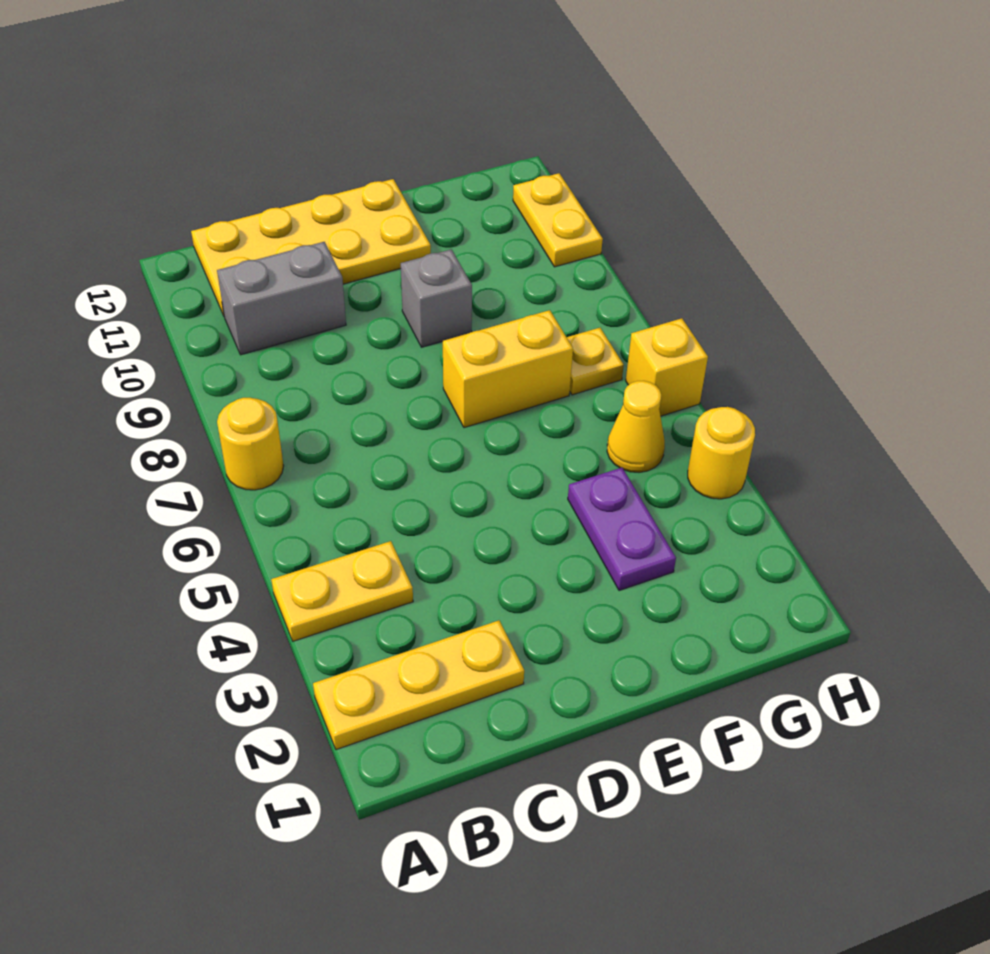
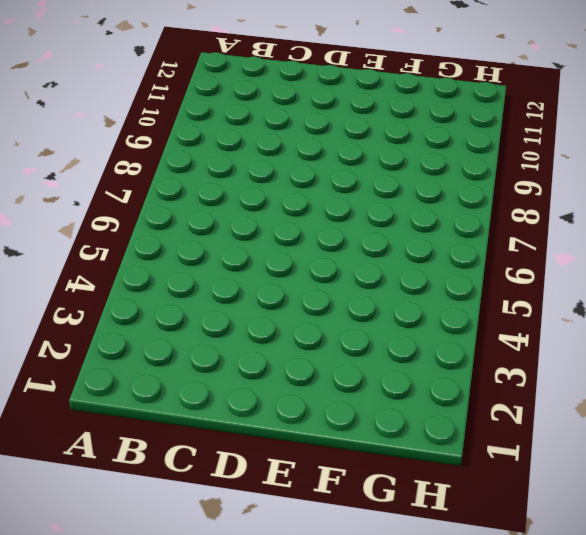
none -> yellow 1x3 plate [313,620,524,750]
none -> yellow 1x2 plate [271,541,413,641]
none -> yellow 1x1 round brick [217,398,284,490]

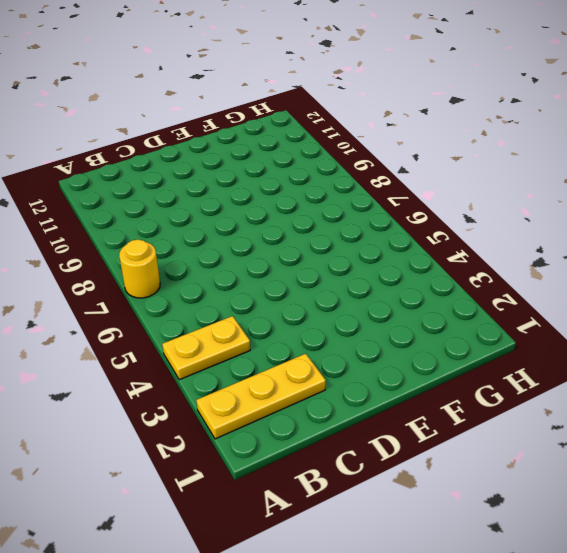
none -> grey 1x2 brick [217,242,346,355]
none -> yellow 2x4 plate [191,179,431,315]
none -> yellow 1x2 brick [443,310,573,428]

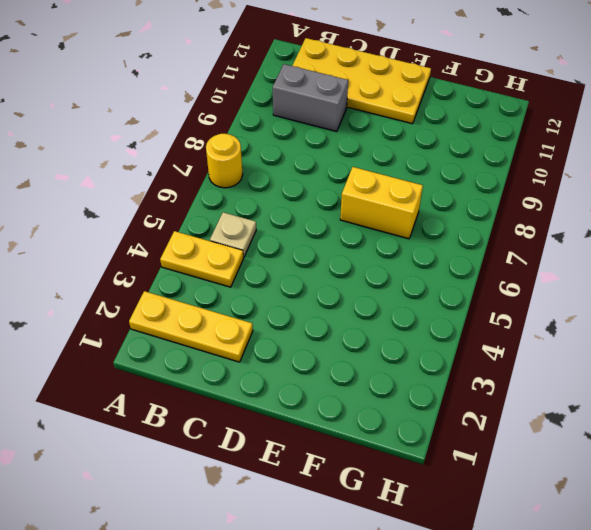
tan 1x1 plate [210,212,256,257] -> none
none -> grey 1x1 brick [401,249,472,347]
none -> purple 1x2 plate [568,468,676,591]
none -> yellow 1x1 cone [607,381,665,472]

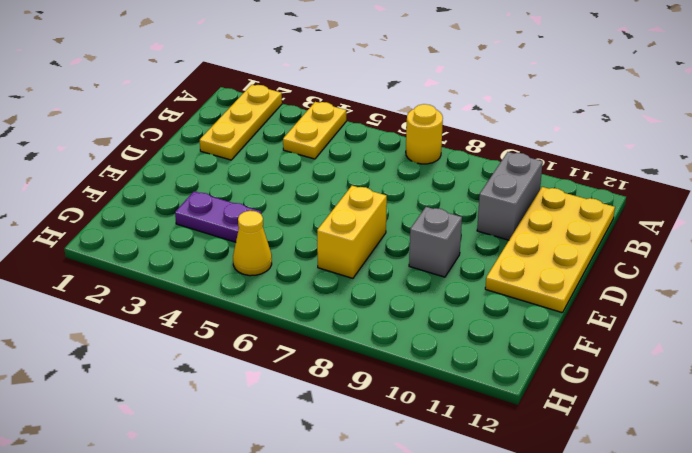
none -> yellow 1x1 plate [567,328,624,395]
none -> yellow 1x1 round brick [688,407,755,499]
none -> yellow 1x1 brick [626,318,708,416]

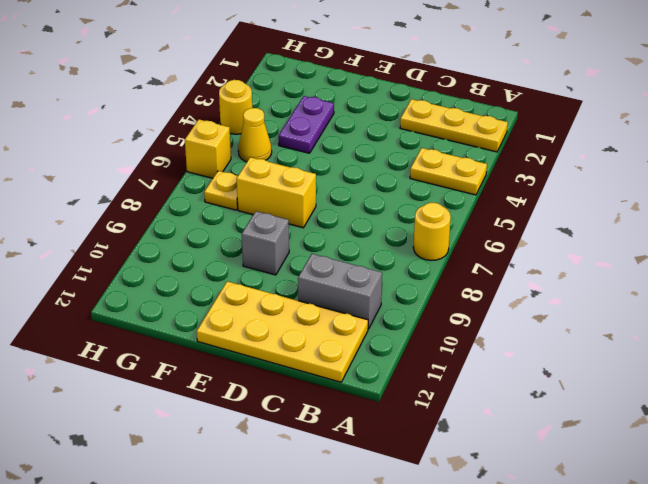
none -> yellow 1x2 plate [513,173,603,267]

